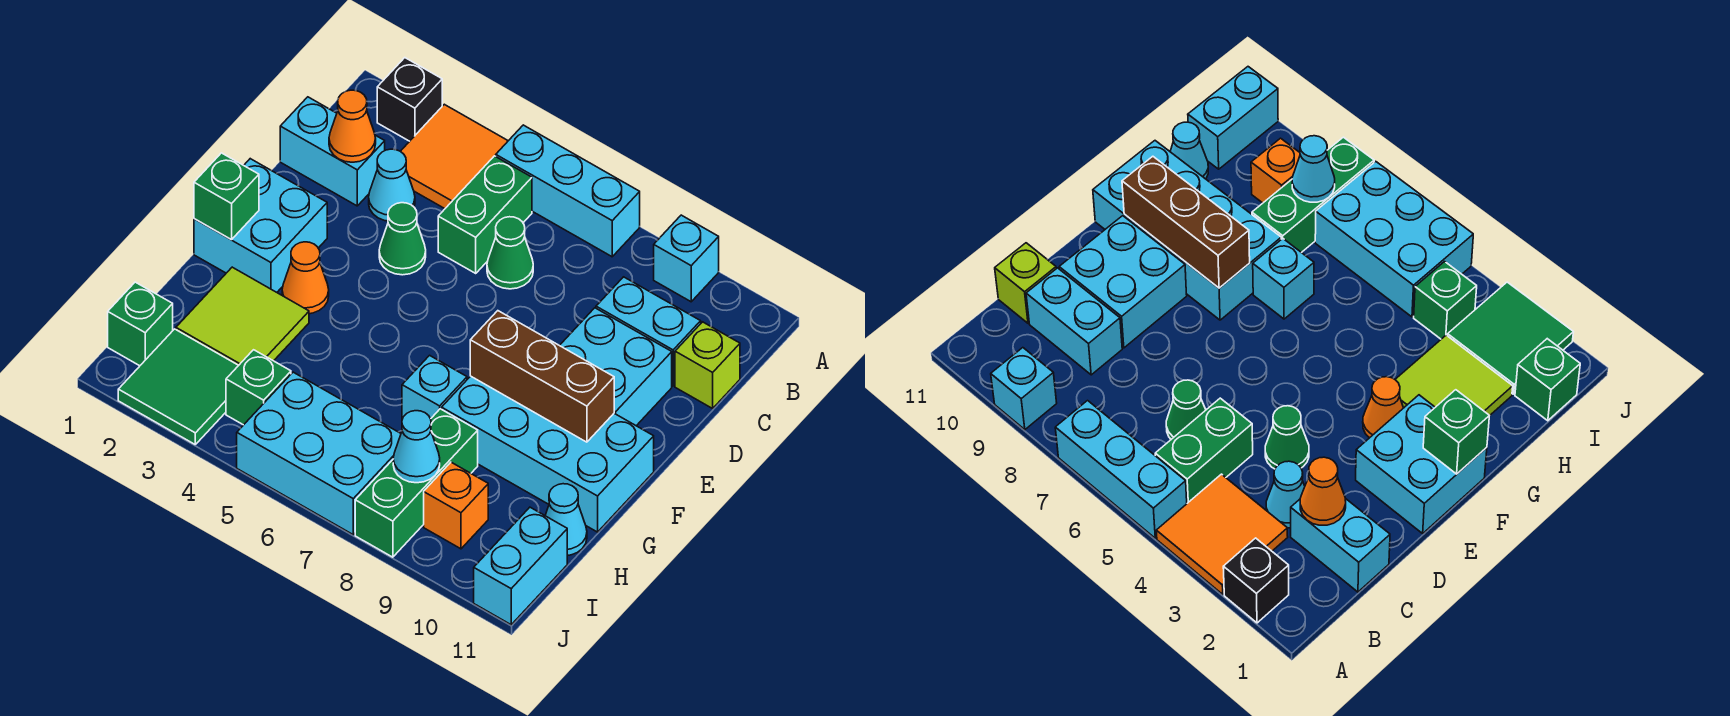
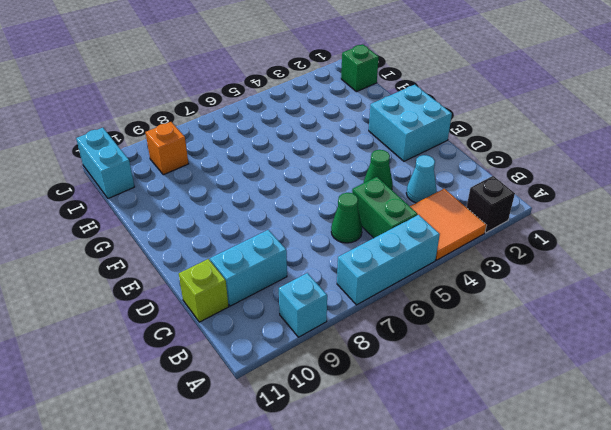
none -> cyan 1x2 brick [280,97,385,206]
none -> cyan 2x2 brick [560,308,672,426]
none -> orange 1x1 cone [282,242,329,314]

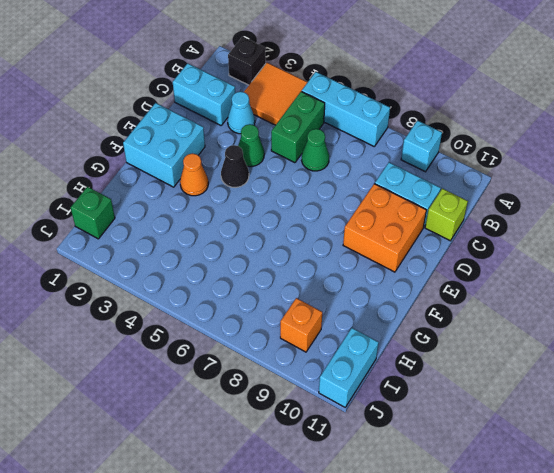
orange 2x2 brick [343,184,426,272] -> cyan 2x2 brick [560,308,672,426]
black 1x1 cone [221,145,249,188] -> none
none -> cyan 2x4 brick [442,376,654,532]
none -> lime 2x2 tile [176,267,309,365]
none -> cyan 1x1 brick [402,355,467,419]

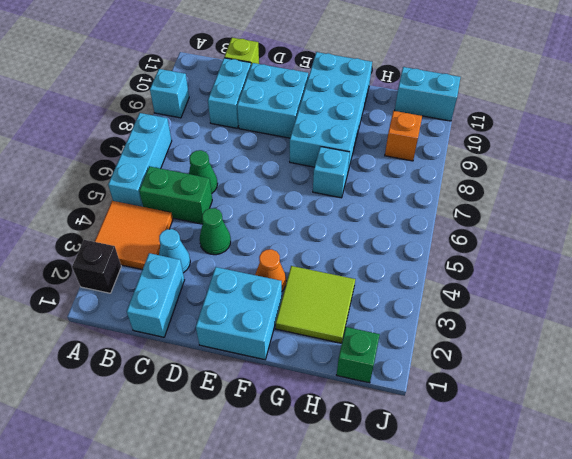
none -> green 1x3 brick [355,409,478,557]
none -> cyan 1x1 cone [545,484,587,555]
none -> green 2x2 tile [118,329,239,444]

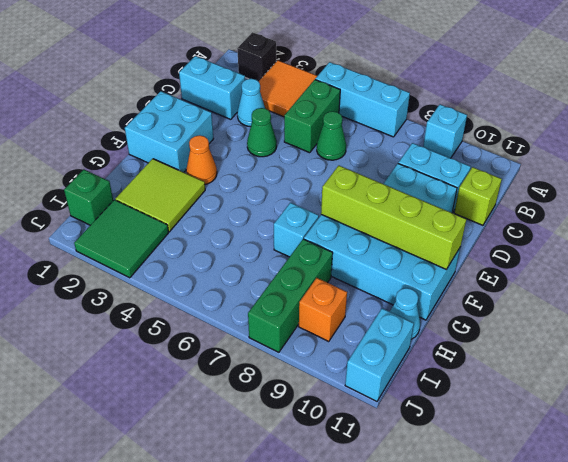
lime 1x4 brick [321,166,466,269] -> brown 1x3 brick [470,311,614,442]
none -> green 1x1 brick [226,350,291,425]
none -> cyan 2x3 brick [237,372,401,534]
none -> orange 1x1 cone [329,90,376,162]

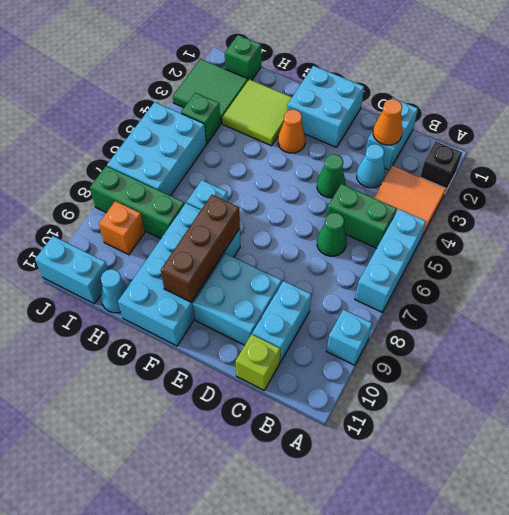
none -> green 1x1 brick [194,153,259,240]
none -> cyan 1x1 cone [393,411,440,483]

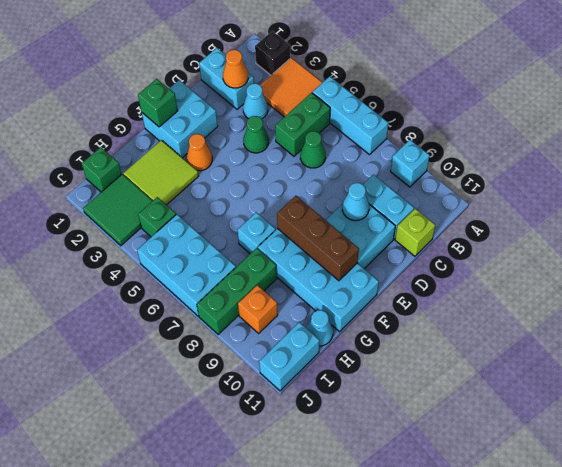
cyan 1x1 cone [342,183,369,221] -> cyan 1x1 cone moved to [393,411,440,483]

